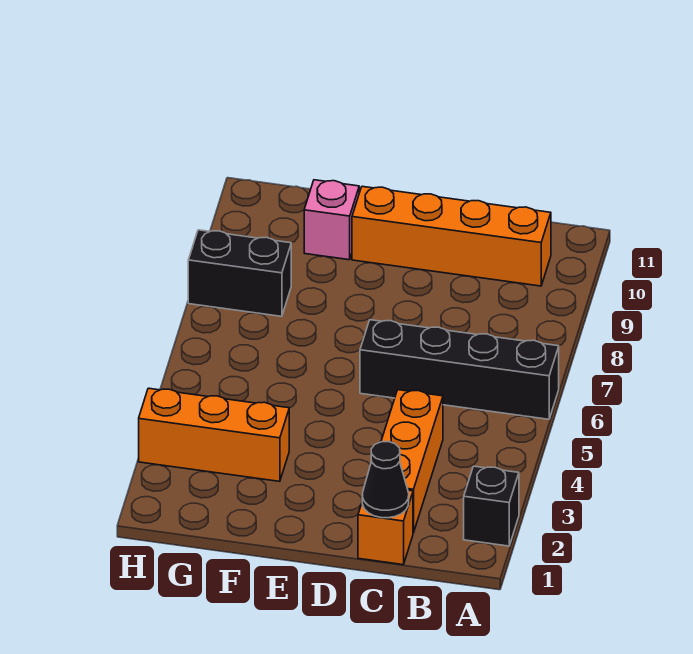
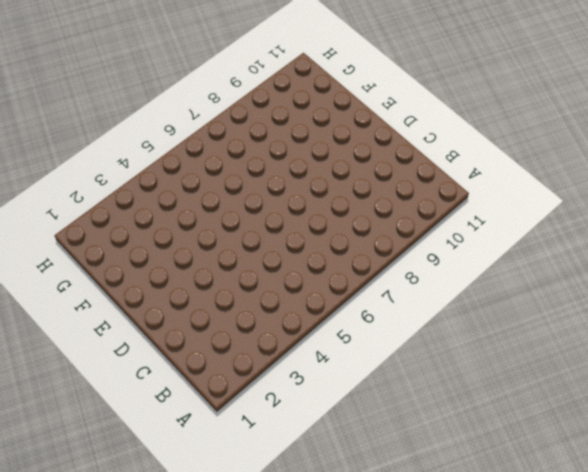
none -> black 1x1 brick [464,466,519,546]
none -> black 1x4 brick [360,320,559,419]

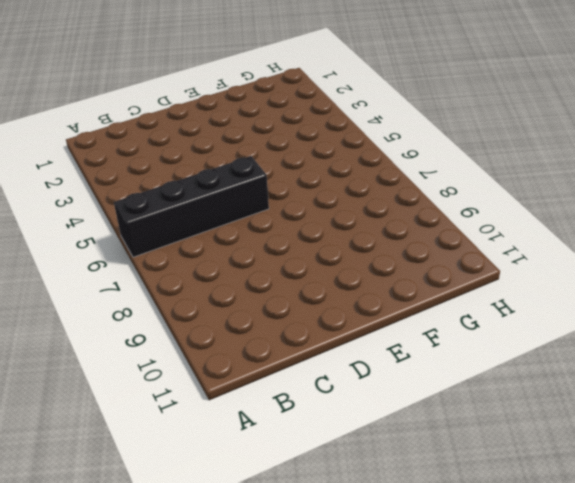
none -> black 1x1 brick [464,466,519,546]
none -> orange 1x4 brick [352,186,551,286]

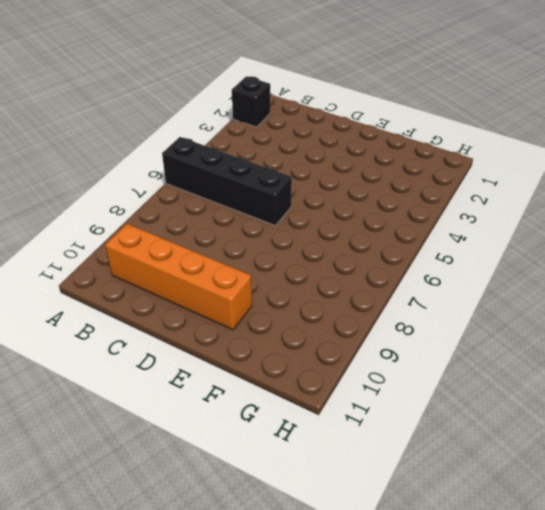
none -> orange 1x1 brick [358,490,413,565]
none -> orange 1x3 brick [381,390,443,533]

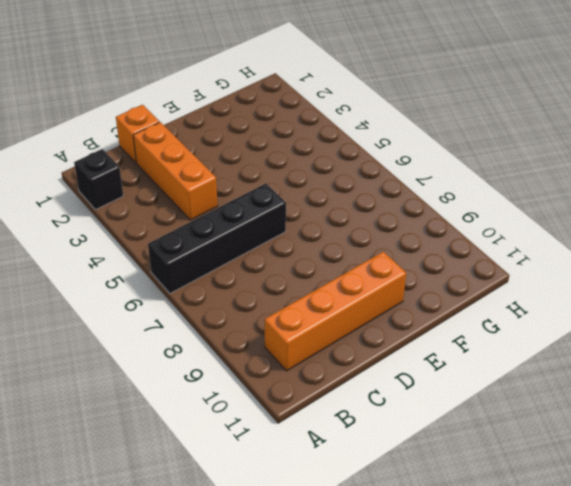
none -> orange 1x3 brick [139,388,289,481]
none -> pink 1x1 brick [304,180,359,260]

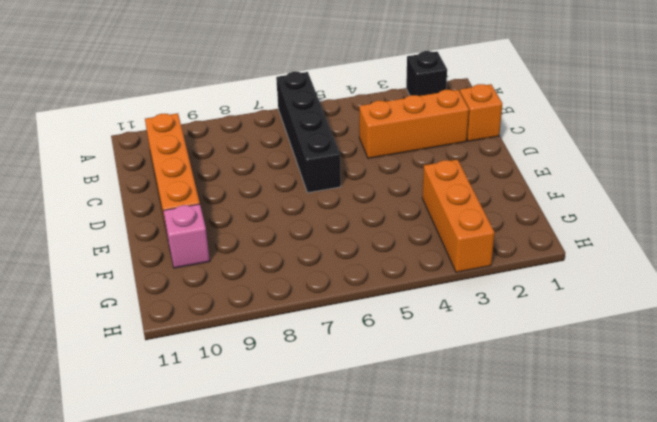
none -> black 1x2 brick [188,230,291,316]
none -> black 1x1 cone [362,442,409,518]

